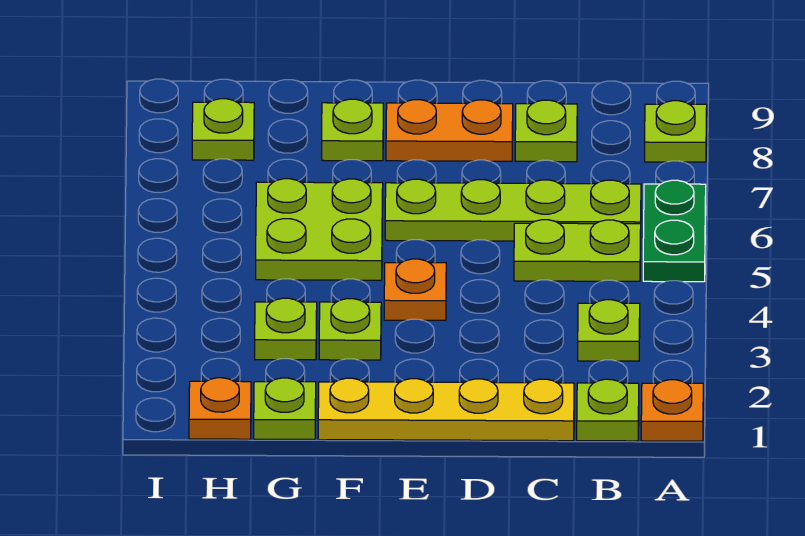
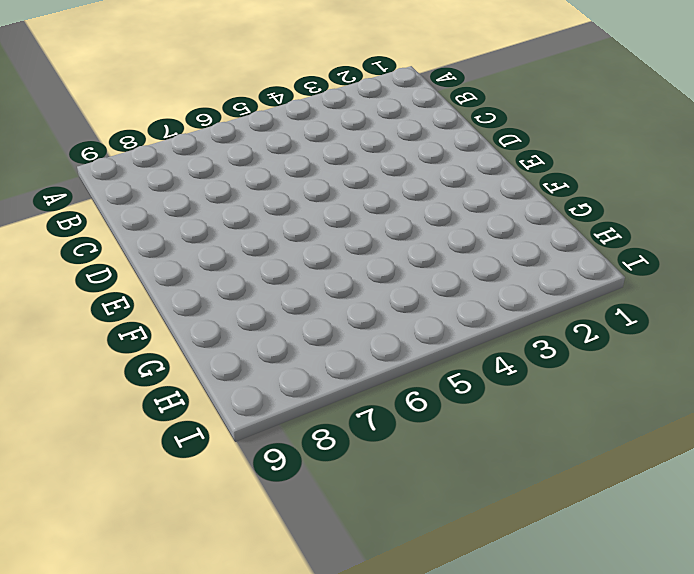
none -> orange 1x1 plate [641,380,703,441]
none -> green 1x2 plate [643,180,706,282]
none -> lime 1x1 plate [645,101,707,162]

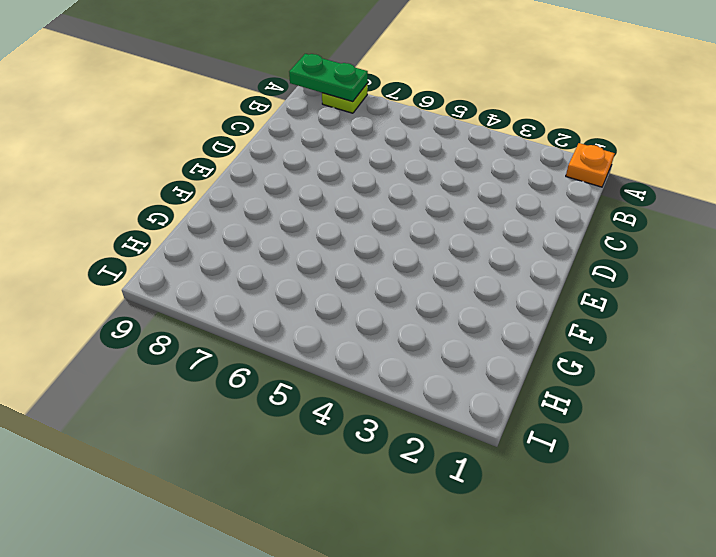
green 1x2 plate [289,54,368,102] -> green 1x2 plate moved to [643,180,706,282]
none -> lime 1x1 plate [577,379,639,441]
none -> lime 1x1 plate [578,300,640,361]
none -> lime 1x2 plate [514,220,641,281]

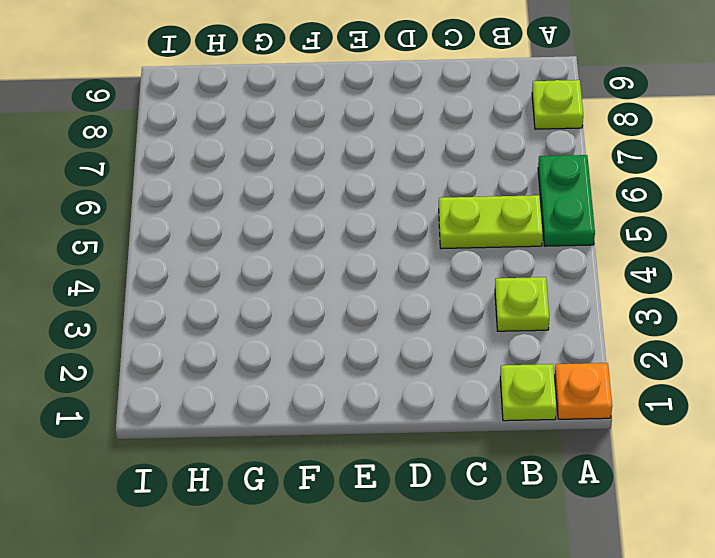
none -> lime 1x4 plate [385,179,641,241]
none -> yellow 1x4 plate [318,378,574,441]
none -> lime 1x1 plate [515,100,577,162]

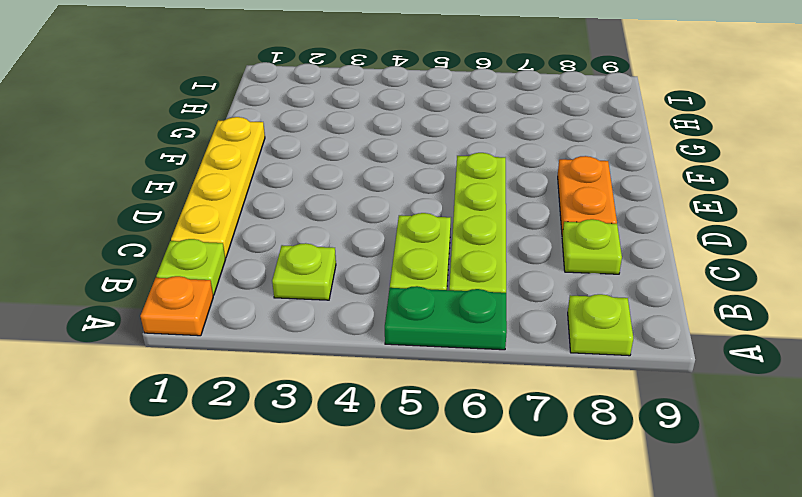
none -> orange 1x1 plate [384,259,446,320]
none -> lime 1x1 plate [319,299,381,360]
none -> lime 2x2 plate [256,179,383,280]

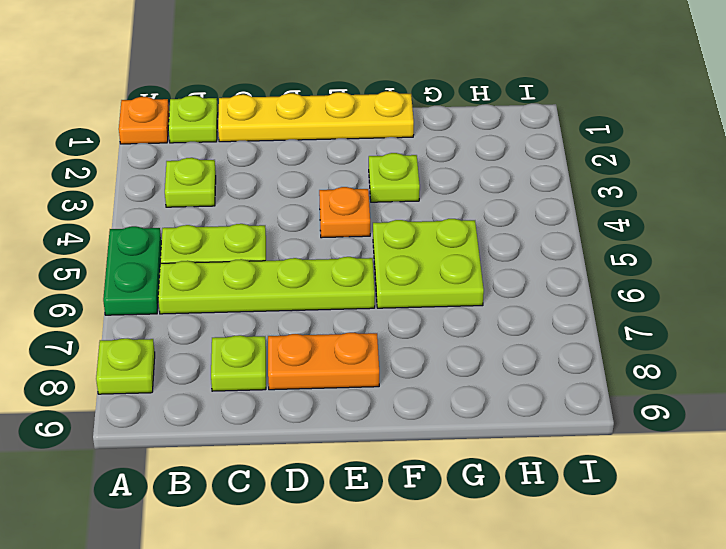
none -> lime 1x1 plate [322,99,383,161]
none -> lime 1x1 plate [254,378,316,439]
none -> lime 1x1 plate [255,298,317,360]

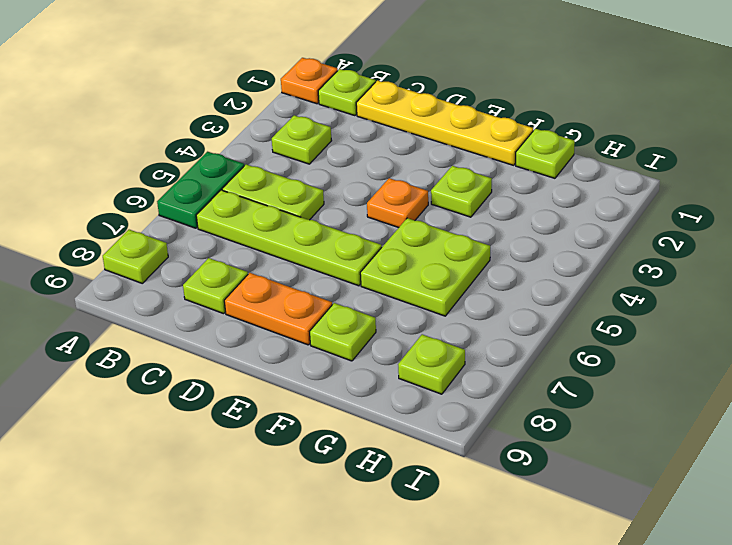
none -> lime 1x1 plate [255,298,317,360]
none -> orange 1x1 plate [189,378,251,439]

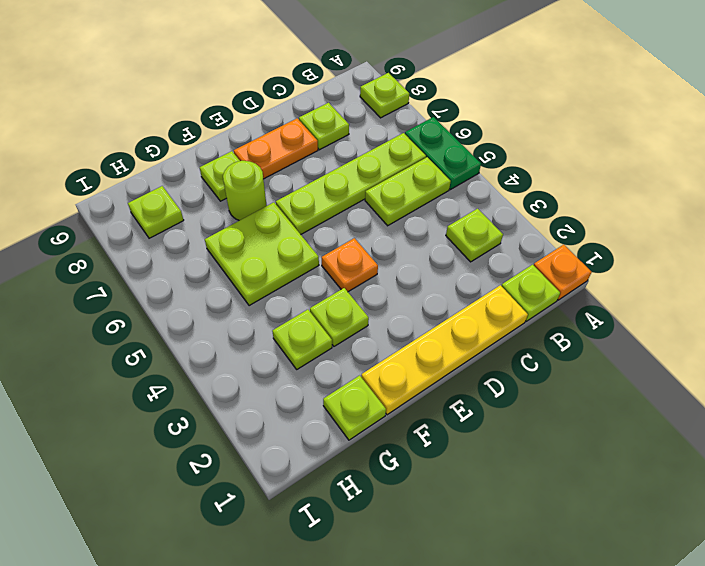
lime 1x1 round brick [223,161,267,221] -> none
none -> orange 1x1 plate [189,378,251,439]

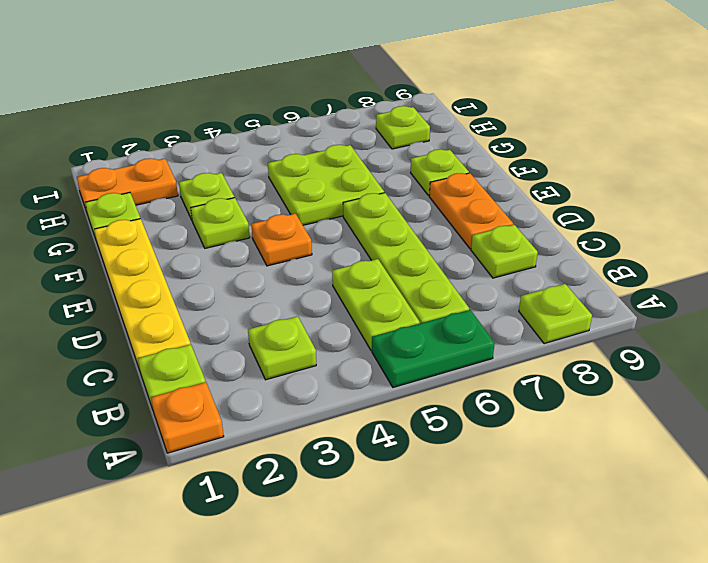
orange 1x2 plate [77,158,178,212] -> orange 1x1 plate [189,378,251,439]

